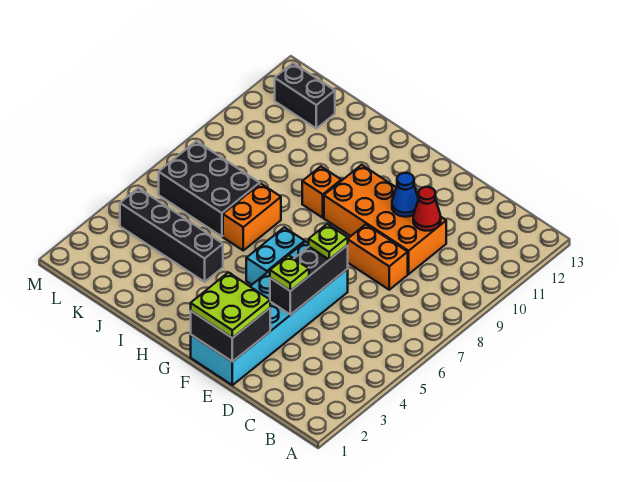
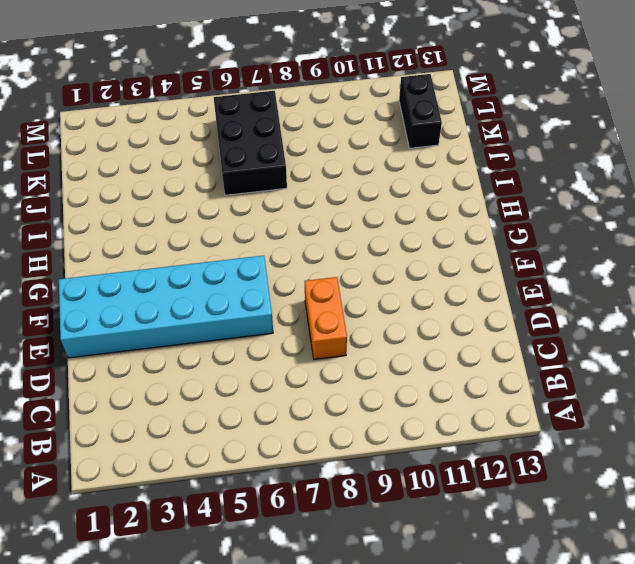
none -> orange 2x4 brick [324,165,446,274]
none -> cyan 1x2 brick [246,227,305,285]
none -> orange 1x1 brick [302,166,341,218]

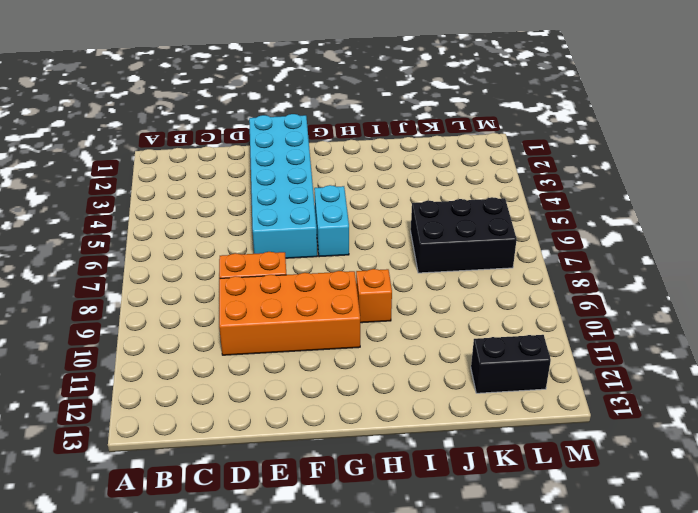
none -> black 1x4 brick [120,188,223,282]
none -> orange 1x2 brick [223,183,281,250]
none -> red 1x1 cone [413,187,441,231]

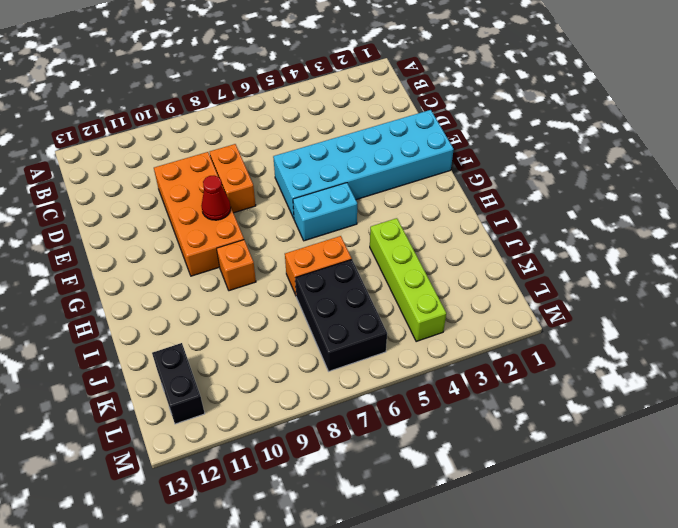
red 1x1 cone [201,176,231,220] -> red 1x1 cone moved to [413,187,441,231]
lime 1x4 brick [370,218,446,341] -> black 1x4 brick [120,188,223,282]
none -> black 2x2 brick [191,308,270,362]
none -> black 1x3 brick [270,245,348,315]
none -> blue 1x1 cone [392,173,418,217]

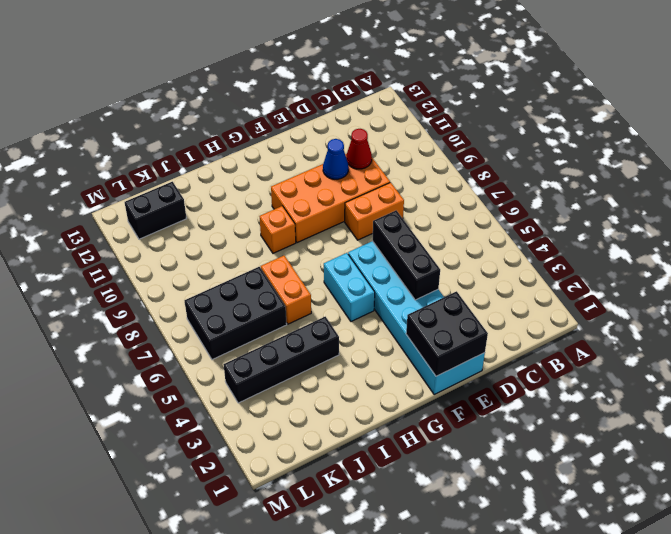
none -> lime 2x2 plate [191,272,270,338]
none -> lime 1x1 plate [270,255,309,291]
none -> lime 1x1 plate [309,224,348,260]

